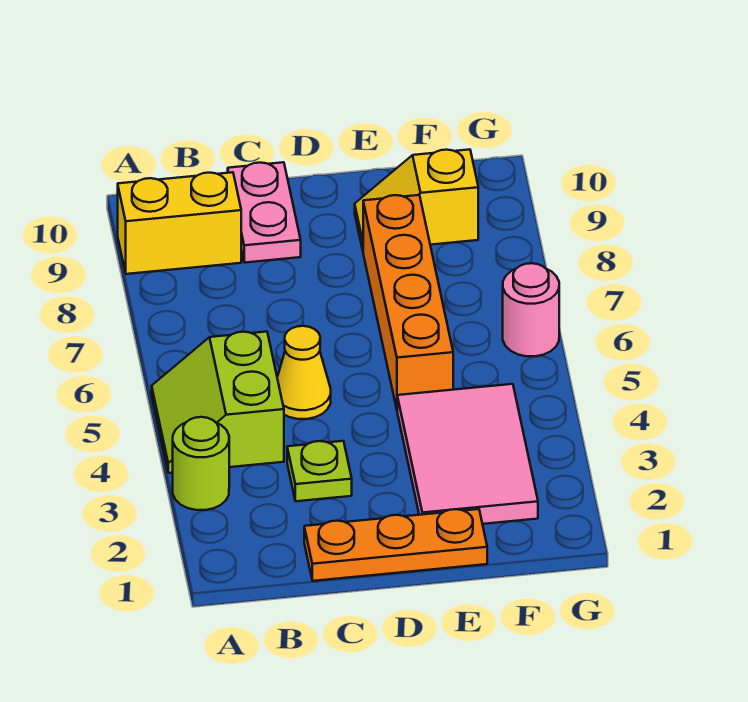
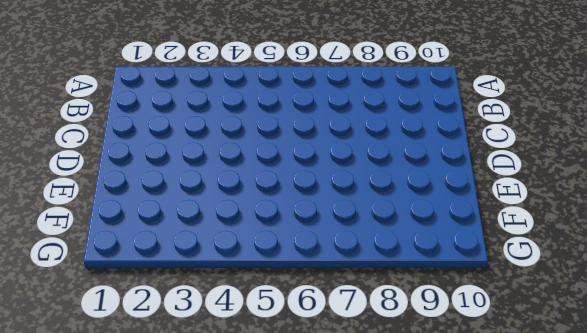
none -> lime 1x1 round brick [173,417,229,510]
none -> lime 2x2 slope [152,332,284,473]

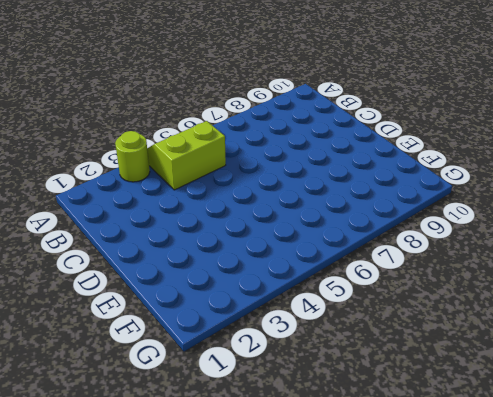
none -> yellow 1x2 brick [118,172,241,274]
none -> orange 1x3 plate [304,509,487,581]

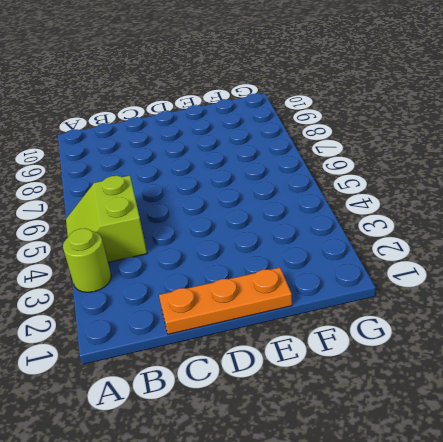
none -> yellow 1x2 brick [118,172,241,274]
none -> lime 1x1 plate [287,441,352,501]

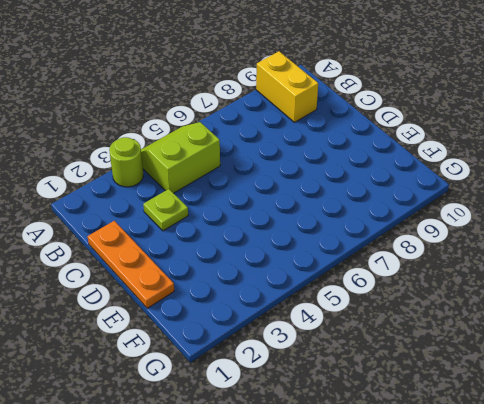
none -> yellow 1x1 cone [277,326,331,419]
none -> pink 1x2 plate [228,162,301,263]

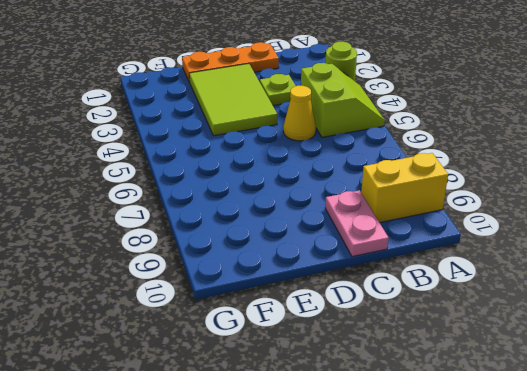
lime 2x3 tile [189,64,277,136] -> pink 2x3 tile [397,384,538,524]
none -> orange 1x4 brick [363,195,453,409]
none -> yellow 1x2 slope [355,150,478,250]

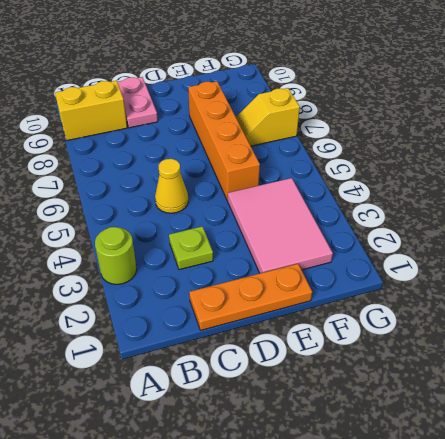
yellow 1x2 slope [236,88,300,146] -> yellow 1x2 slope moved to [355,150,478,250]
none -> lime 2x2 slope [152,332,284,473]
none -> pink 1x1 round brick [503,263,559,356]

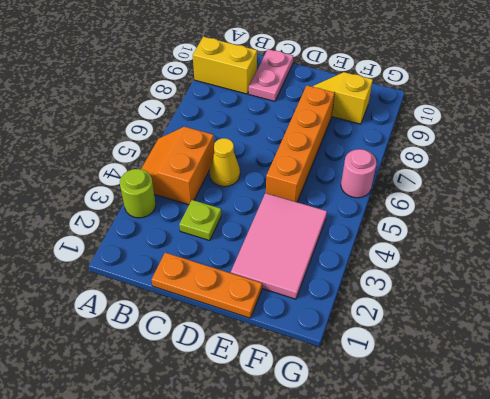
orange 2x2 slope [141,127,214,205] -> lime 2x2 slope [152,332,284,473]

